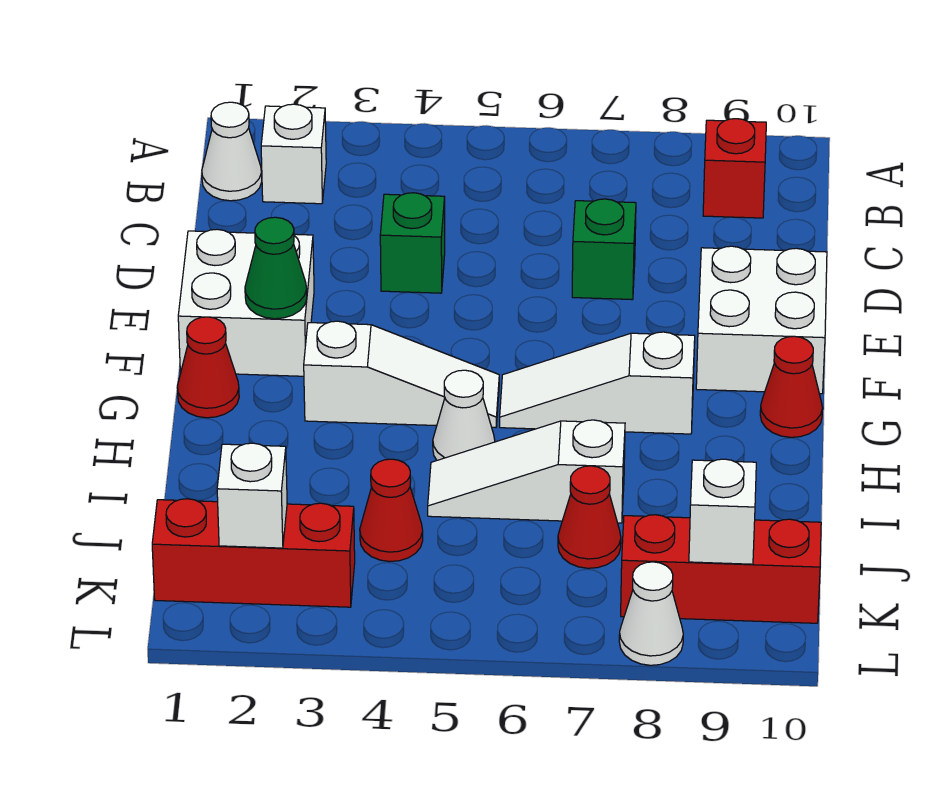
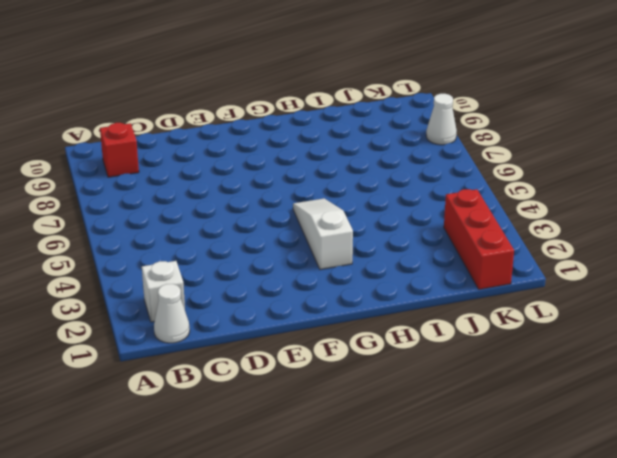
none -> green 1x1 brick [380,193,445,293]
none -> green 1x1 brick [572,199,636,300]
none -> white 2x2 brick [178,229,314,376]

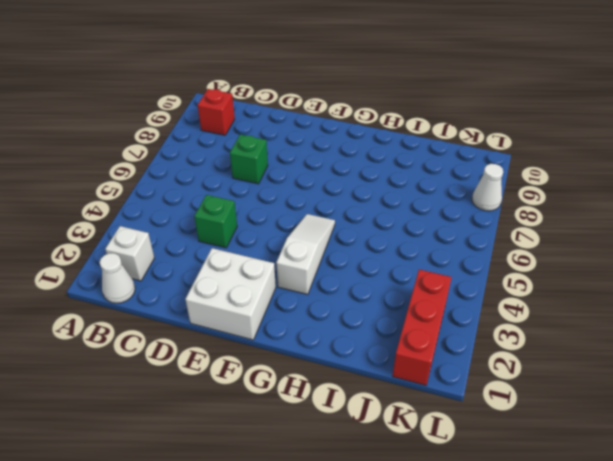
none -> white 2x2 brick [696,246,827,394]
none -> red 1x1 cone [177,317,239,418]
none -> white 1x3 slope [500,332,695,434]

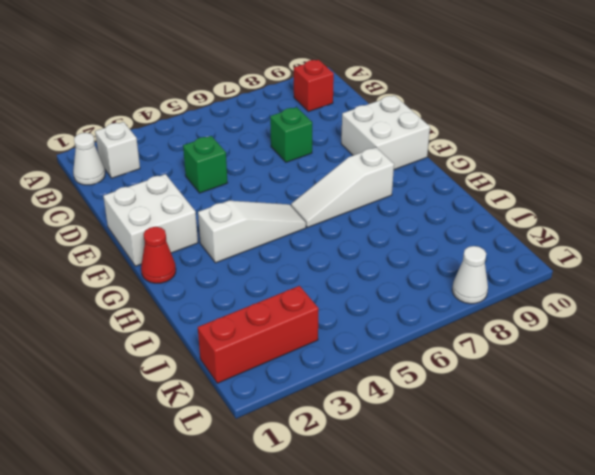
none -> red 1x1 cone [760,336,822,437]
none -> white 1x1 cone [433,370,495,460]
none -> white 1x3 slope [428,420,625,523]

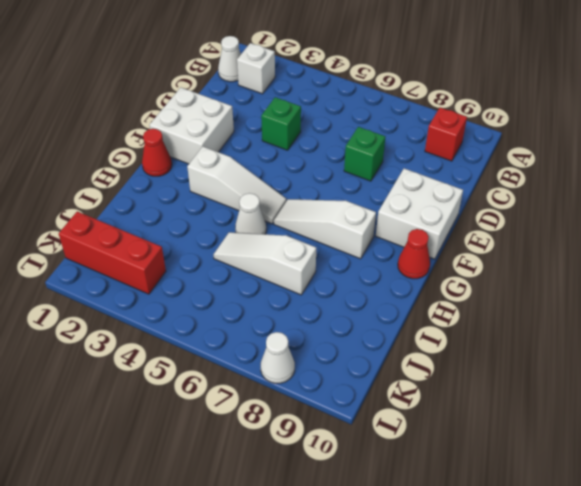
none -> red 1x1 cone [360,459,423,562]
none -> red 1x1 cone [558,466,621,568]
none -> red 1x3 brick [621,515,821,623]

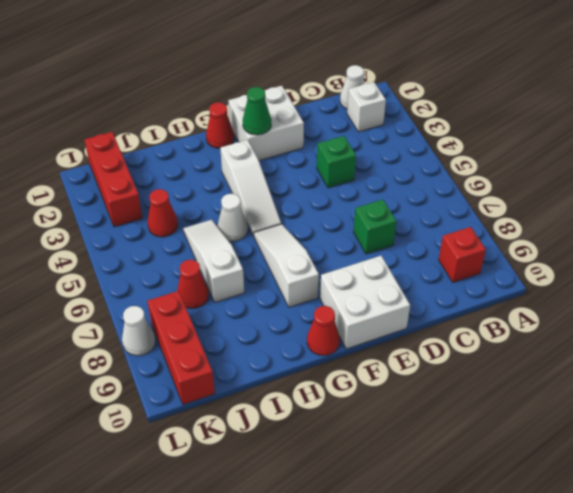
none -> white 1x1 brick [217,443,287,548]
none -> white 1x1 brick [689,459,756,564]

